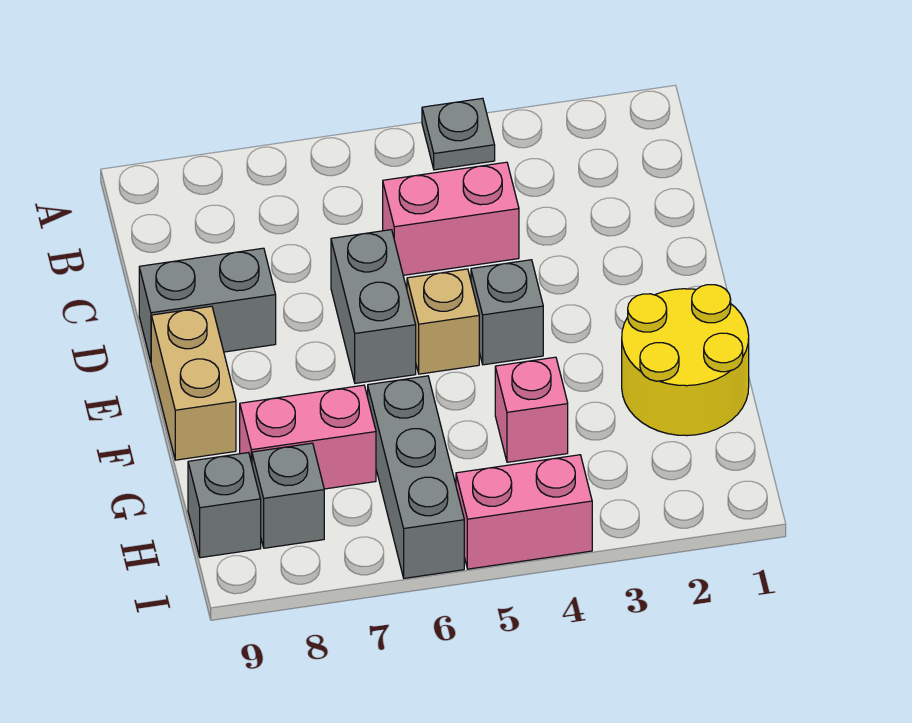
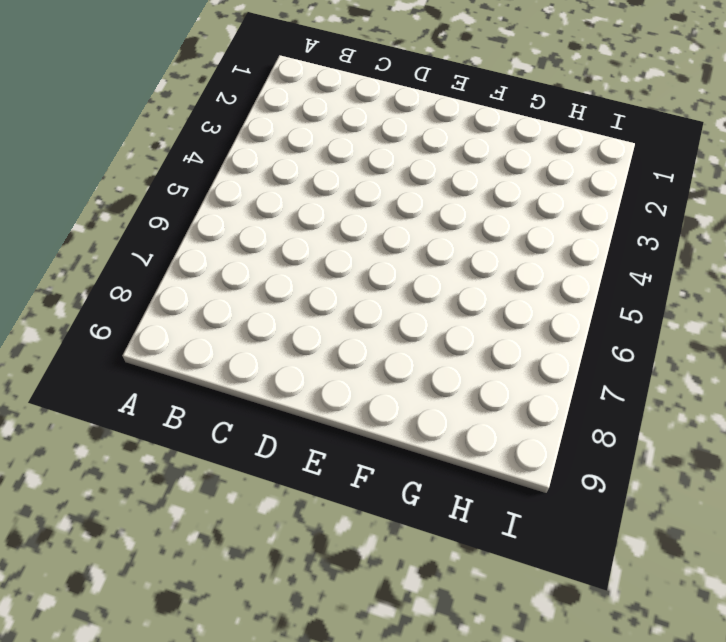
none -> grey 1x1 plate [422,98,495,170]
none -> pink 1x2 brick [383,162,519,275]
none -> grey 1x2 brick [331,230,416,383]

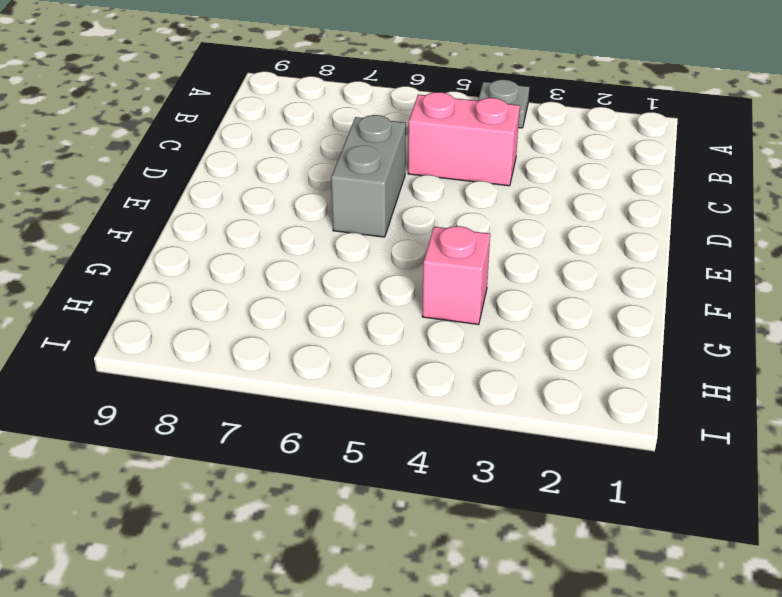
none -> grey 1x2 brick [139,248,276,361]
none -> grey 1x1 brick [471,260,543,365]
none -> tan 1x1 brick [407,269,479,374]

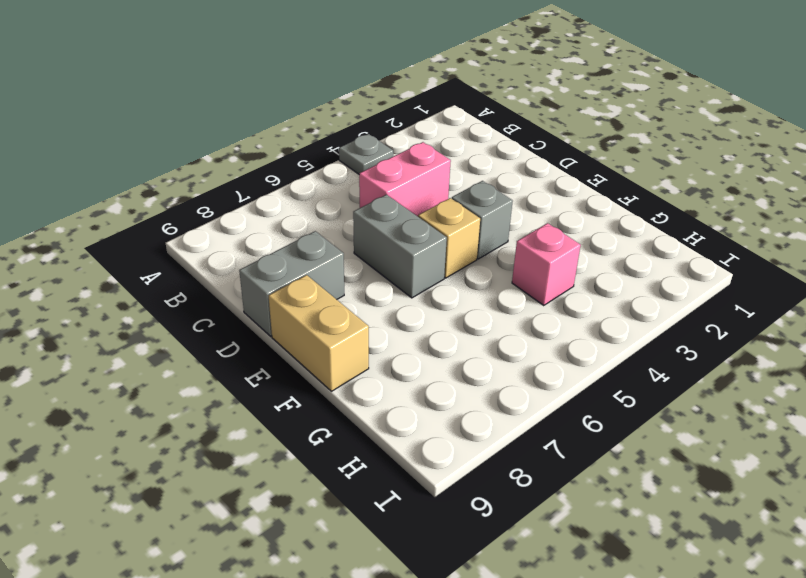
none -> yellow 2x2 round brick [622,285,749,436]
none -> grey 1x3 brick [368,376,464,578]
none -> pink 1x2 brick [240,385,376,489]

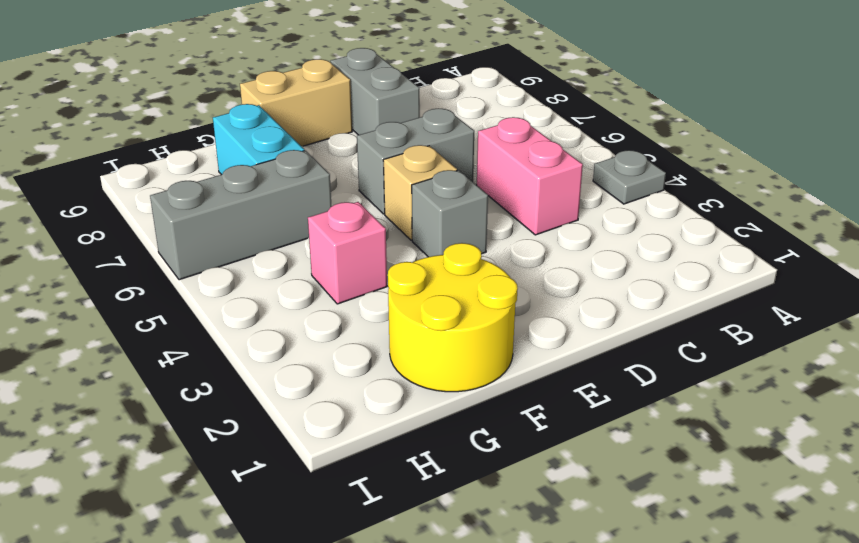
cyan 1x2 brick [213,104,304,175] -> pink 1x2 brick [240,385,376,489]
none -> grey 1x1 brick [252,443,324,548]
none -> grey 1x1 brick [188,453,261,558]
none -> pink 1x2 brick [456,455,592,569]

